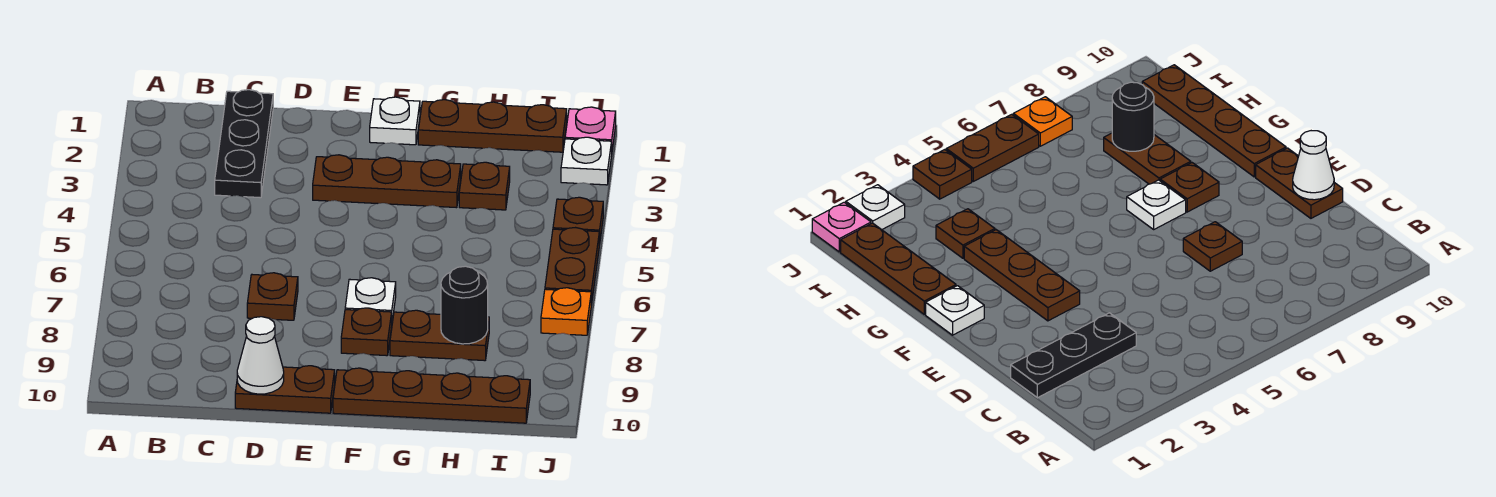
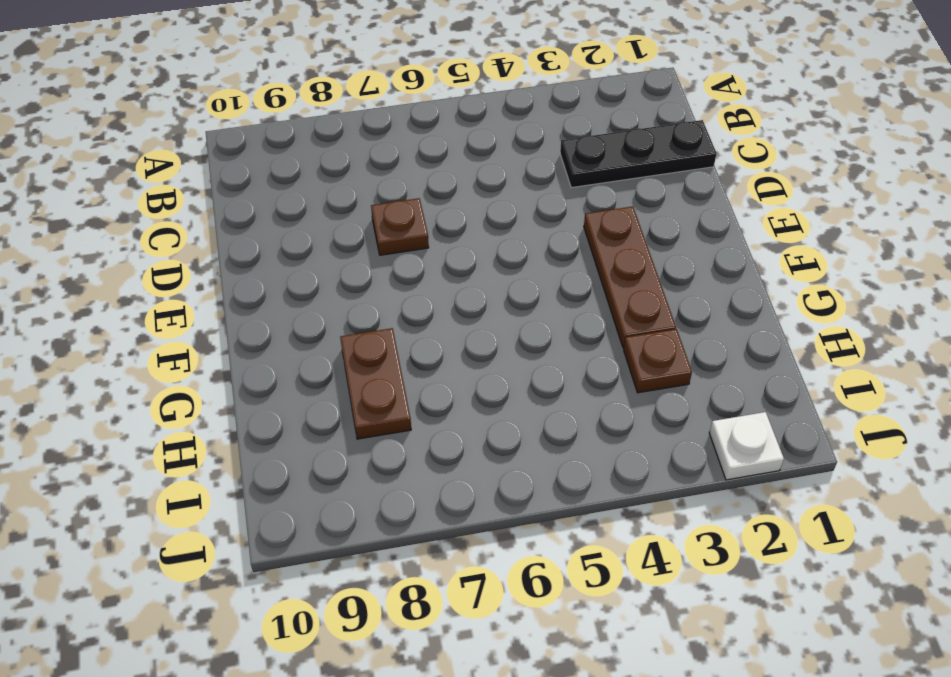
none -> brown 1x2 plate [235,366,335,413]
none -> white 1x1 plate [370,97,420,145]
none -> white 1x1 plate [345,278,396,321]

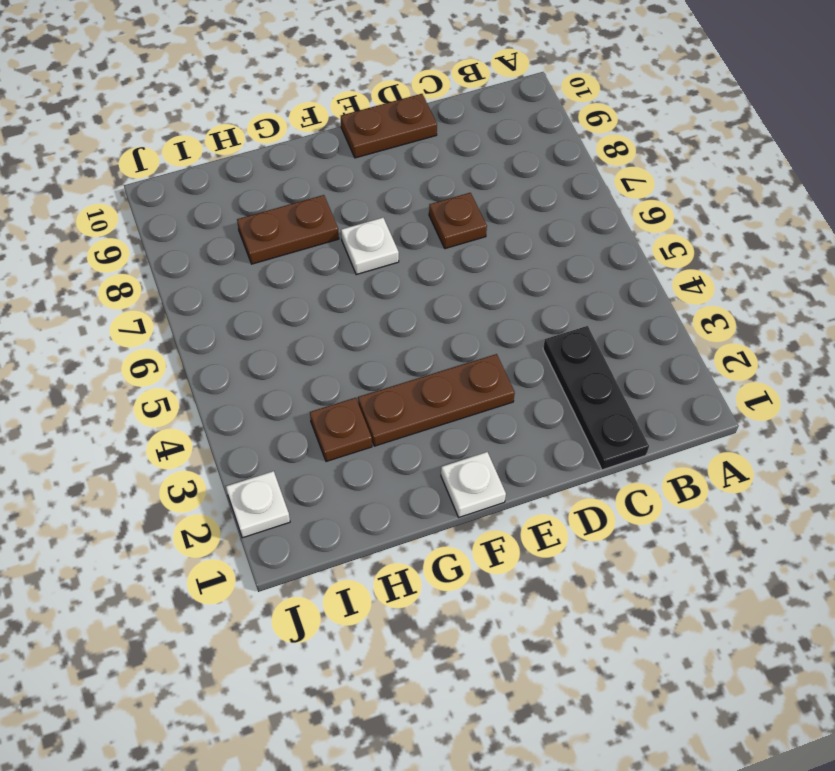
none -> brown 1x1 plate [341,308,392,356]
none -> brown 1x4 plate [333,368,530,423]
none -> brown 1x3 plate [418,100,567,152]

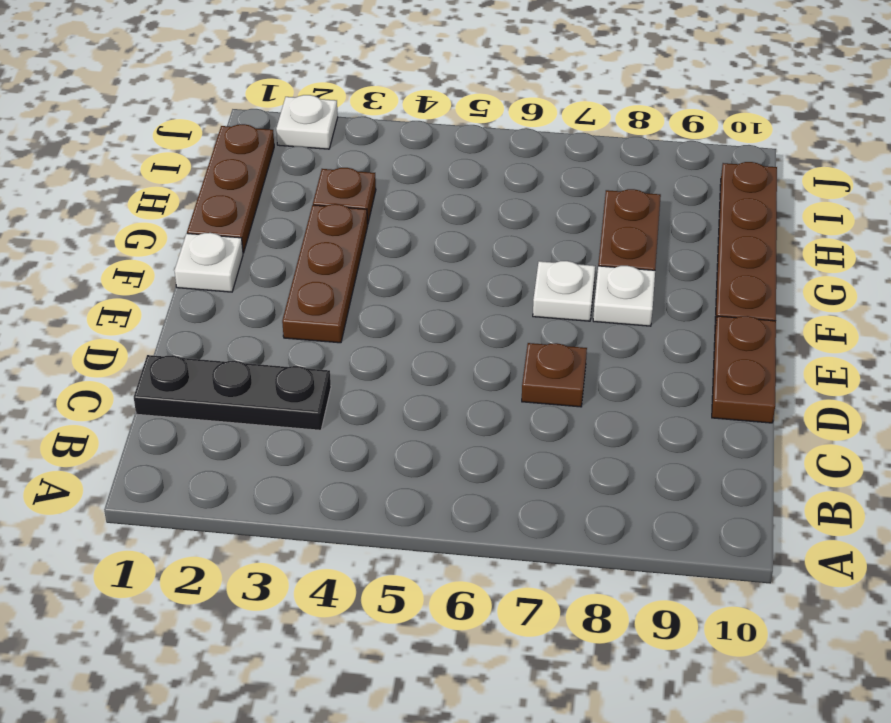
white 1x1 plate [593,266,655,326] -> brown 1x1 plate [341,308,392,356]
none -> pink 1x1 plate [565,107,616,149]
none -> brown 1x1 plate [553,197,603,245]
none -> brown 1x2 plate [545,228,599,305]

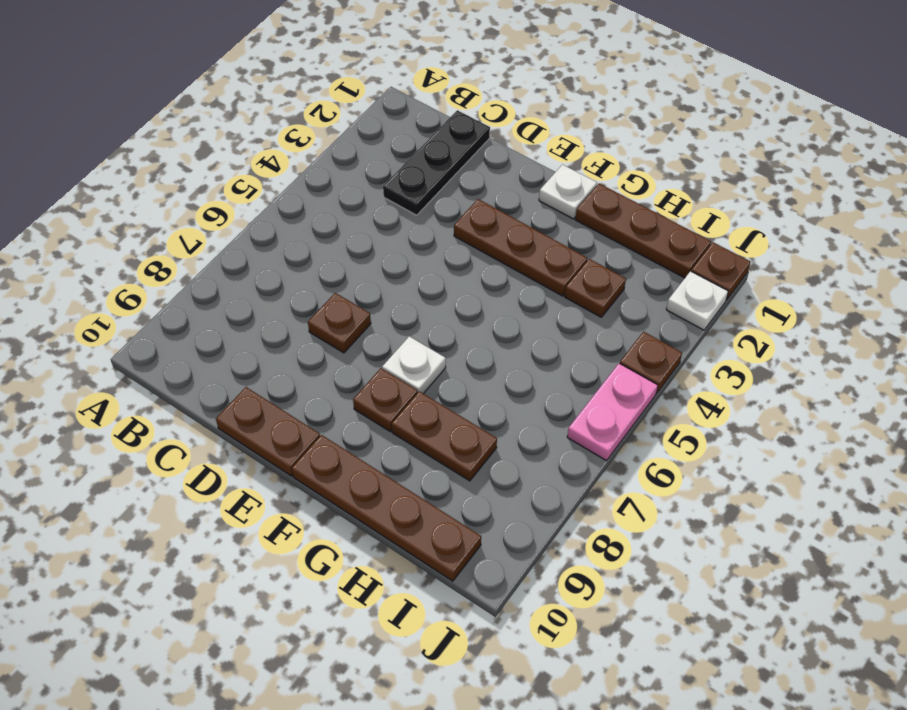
brown 1x1 plate [691,242,750,300] -> pink 1x1 plate [565,107,616,149]
pink 1x2 plate [567,363,658,461] -> brown 1x2 plate [545,228,599,305]
none -> orange 1x1 plate [541,288,591,335]
none -> white 1x1 cone [237,317,284,394]
none -> black 1x1 round brick [441,266,488,344]

